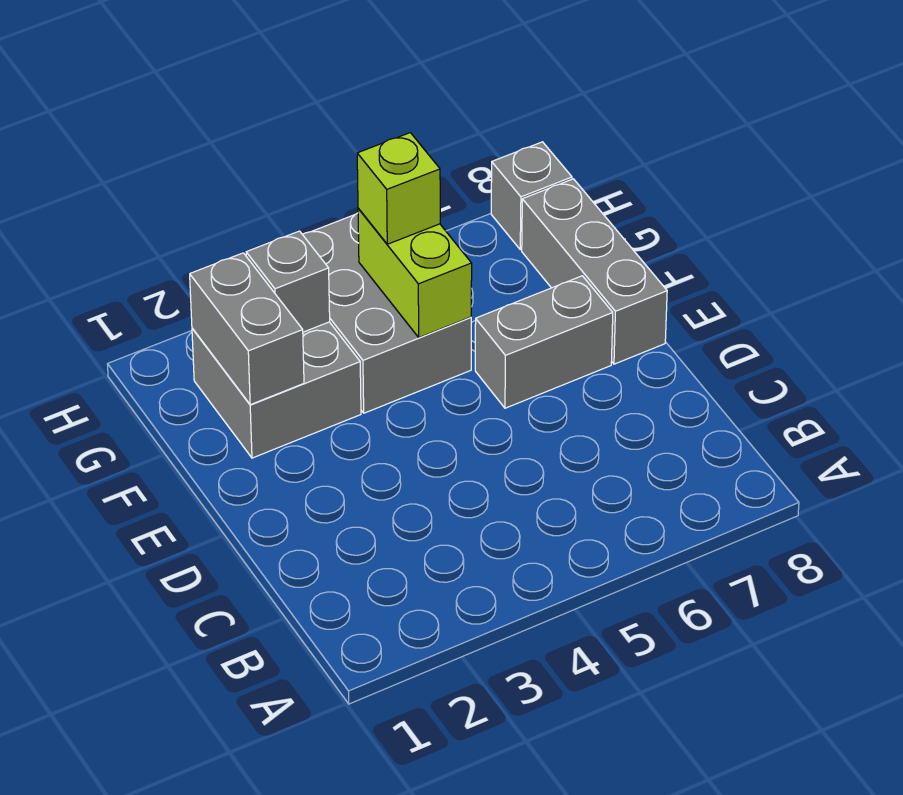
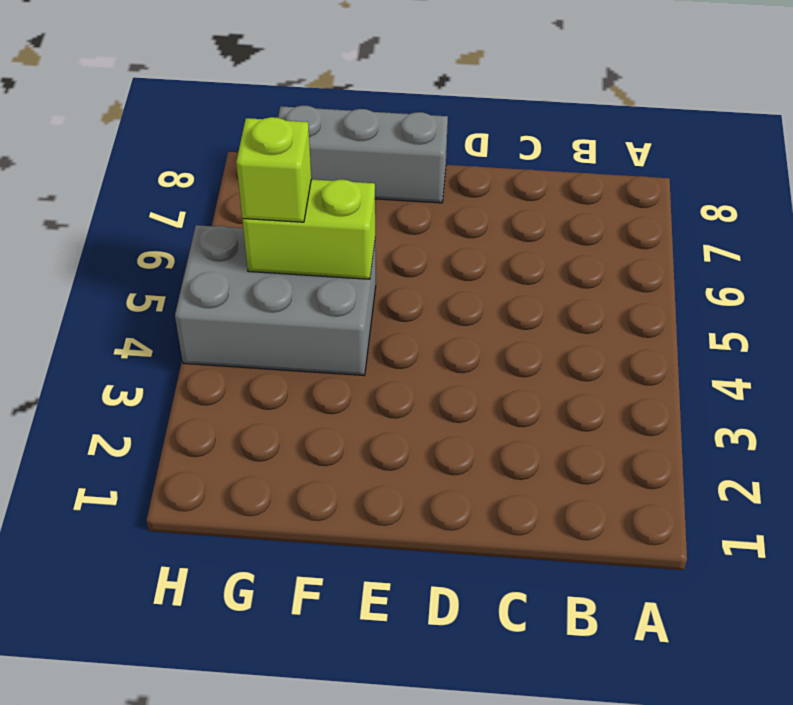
none -> grey 1x2 brick [475,276,613,408]
none -> grey 2x2 brick [192,322,361,458]

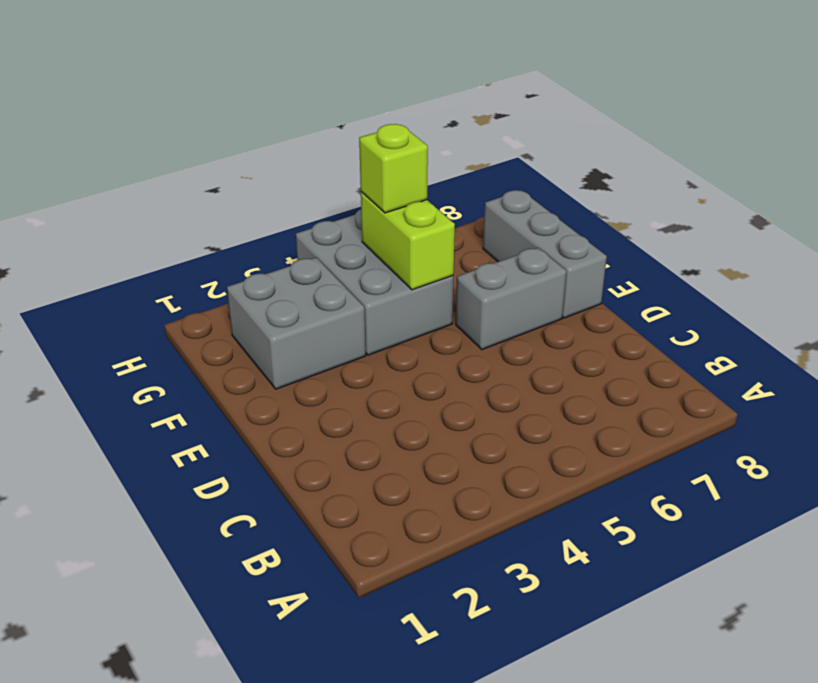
none -> grey 1x1 brick [491,142,572,250]
none -> grey 1x2 brick [190,253,304,405]

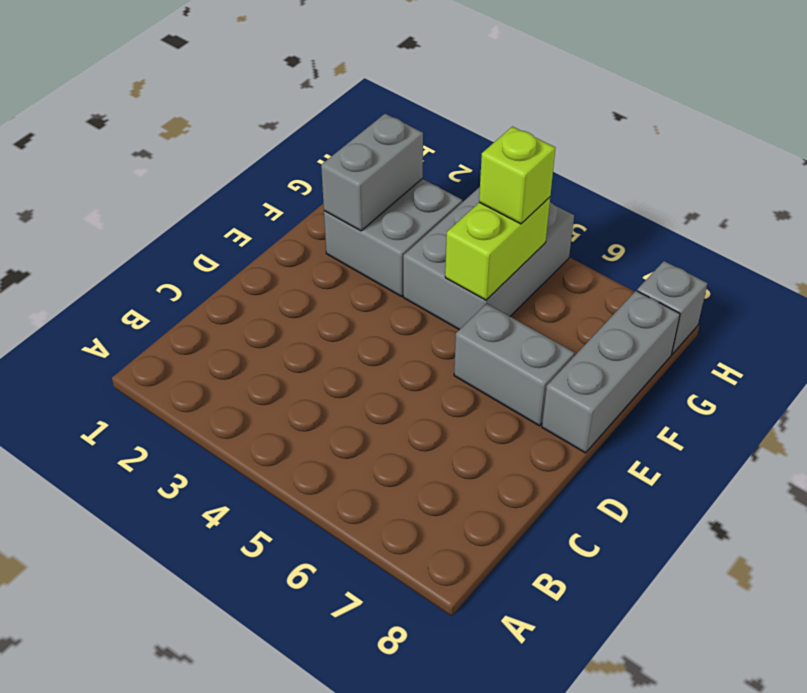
none -> grey 1x1 brick [246,231,330,332]

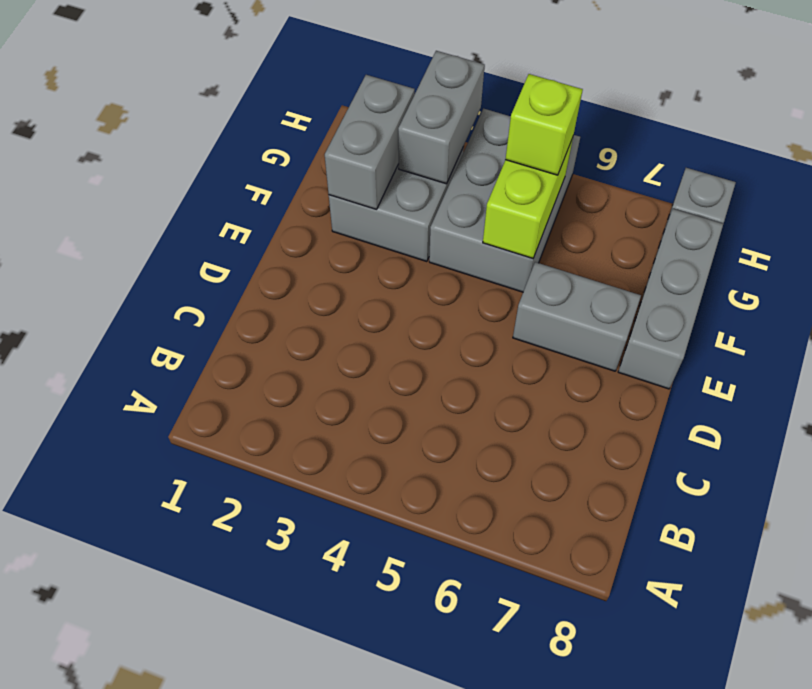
grey 1x2 brick [398,51,485,184] -> grey 1x1 brick [246,231,330,332]

